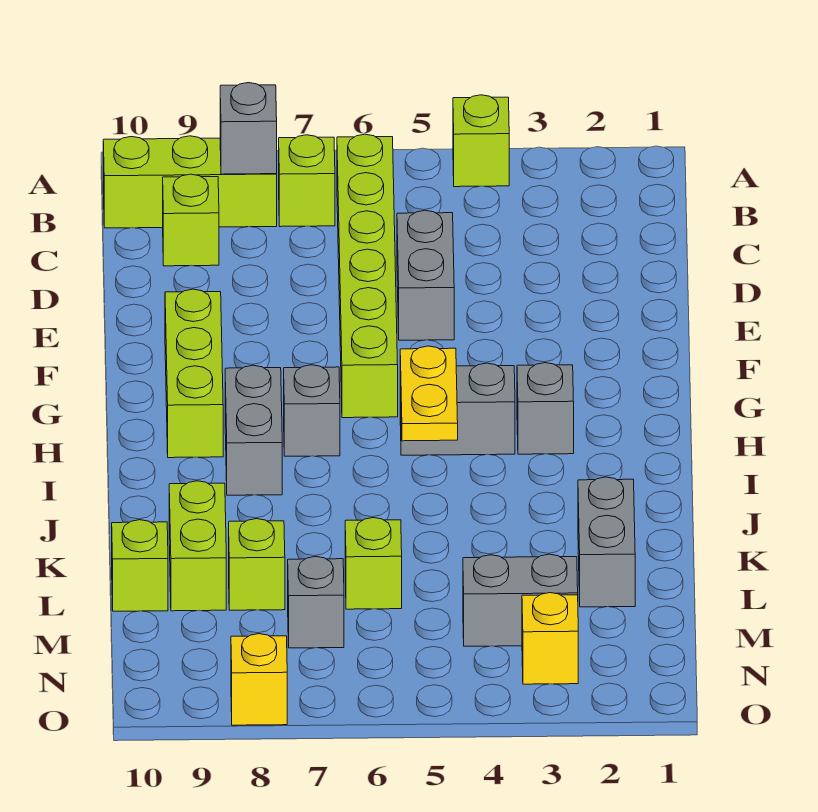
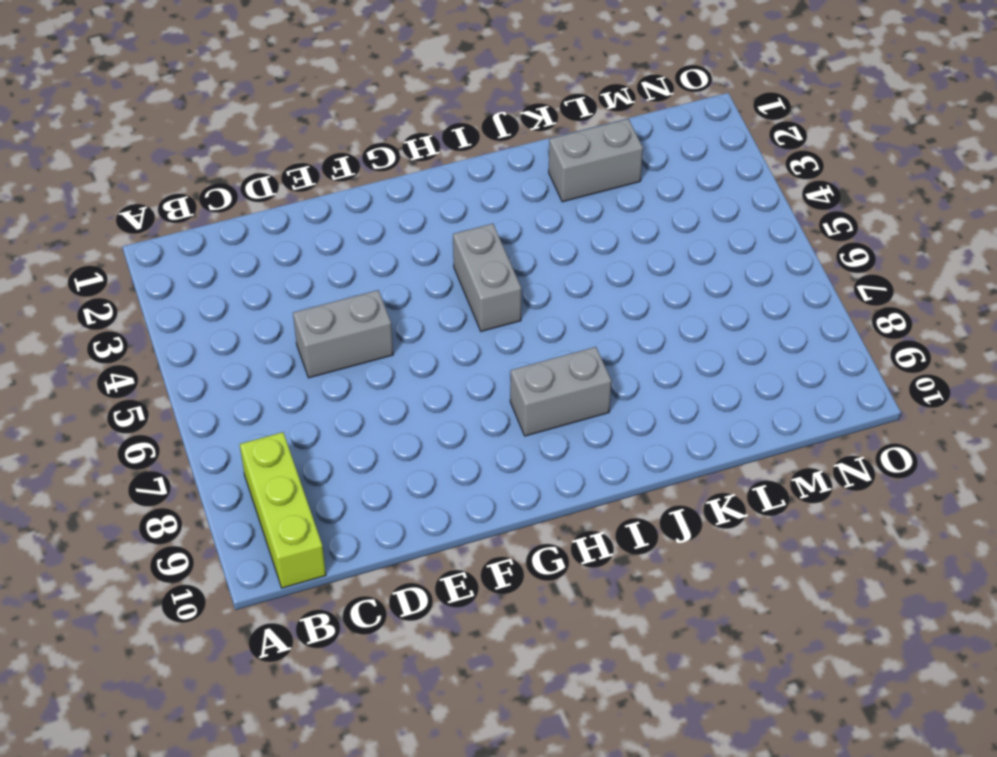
none -> lime 1x1 brick [453,95,509,187]
none -> lime 1x6 brick [337,134,398,418]
none -> lime 1x1 brick [279,135,335,227]

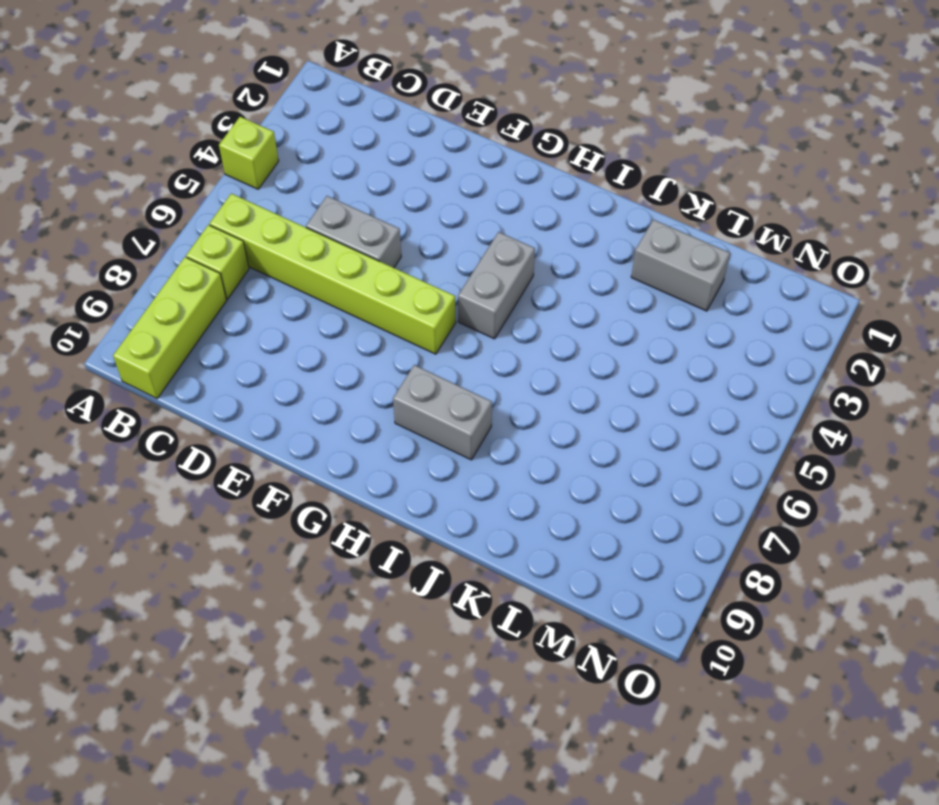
none -> lime 1x1 brick [163,174,219,266]
none -> lime 1x3 brick [165,289,223,458]
none -> grey 1x1 brick [517,363,574,454]

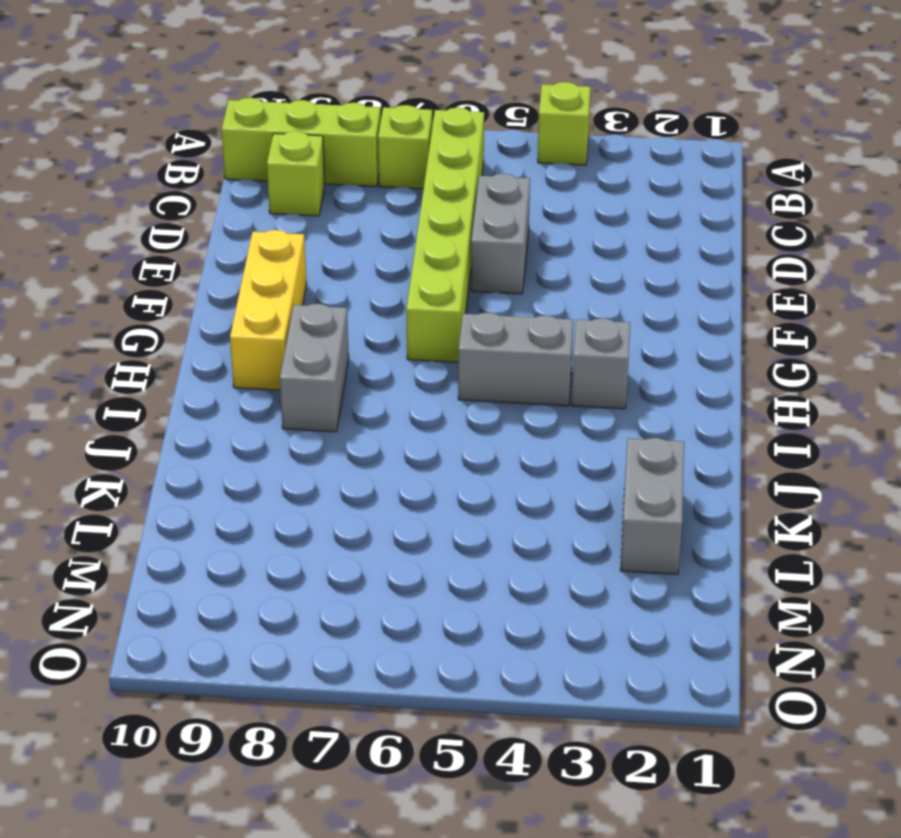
yellow 1x3 brick [230,230,307,390] -> lime 1x3 brick [165,289,223,458]
none -> grey 1x1 brick [284,365,340,456]
none -> lime 1x2 brick [169,481,226,611]
none -> lime 1x1 brick [345,518,402,609]

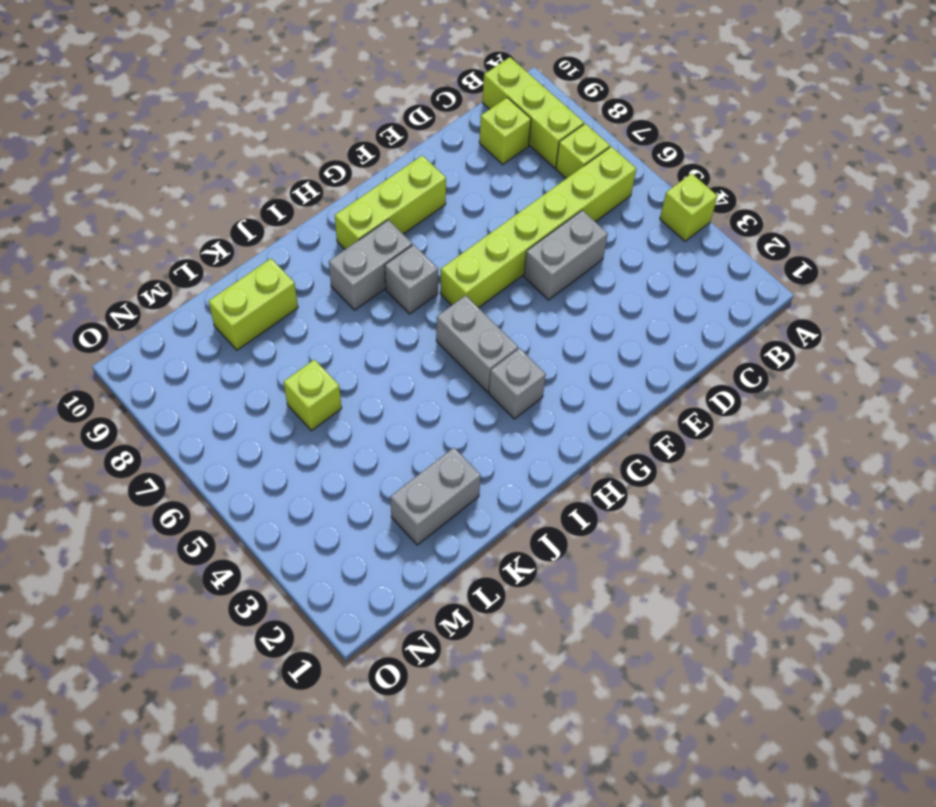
none -> lime 1x1 brick [229,519,285,610]
none -> lime 1x1 brick [112,520,168,611]
none -> grey 1x2 brick [463,554,578,646]

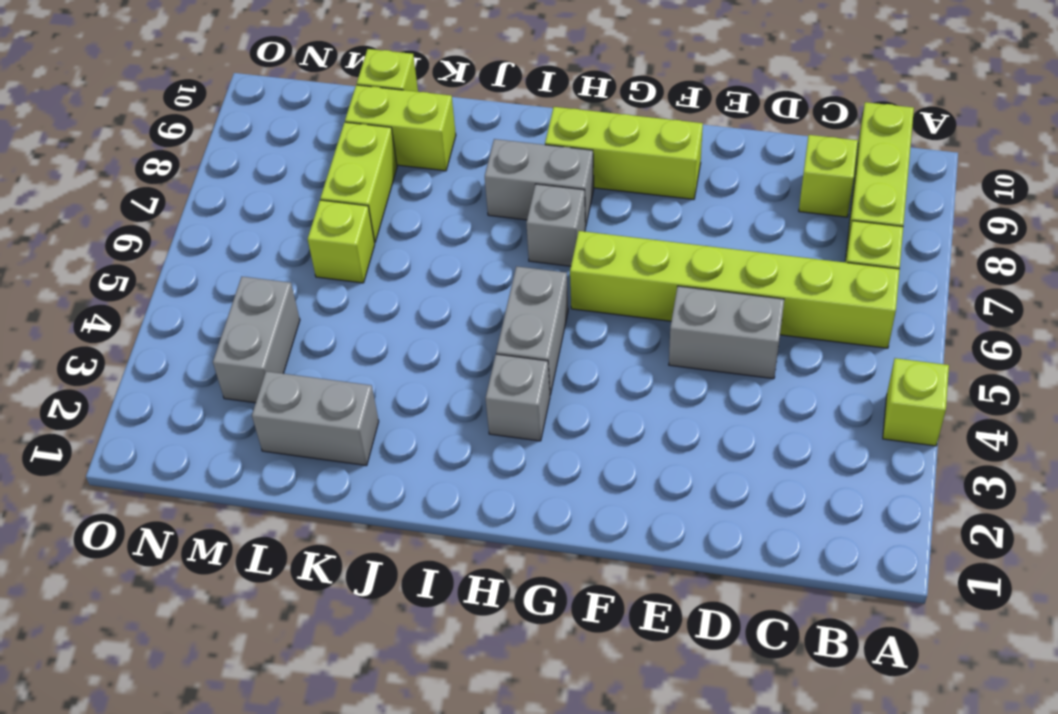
lime 1x2 brick [320,122,397,243] -> lime 1x1 brick [229,519,285,610]
none -> grey 1x1 brick [288,556,344,648]
none -> yellow 1x1 brick [522,593,578,684]
none -> yellow 1x1 brick [231,634,287,725]

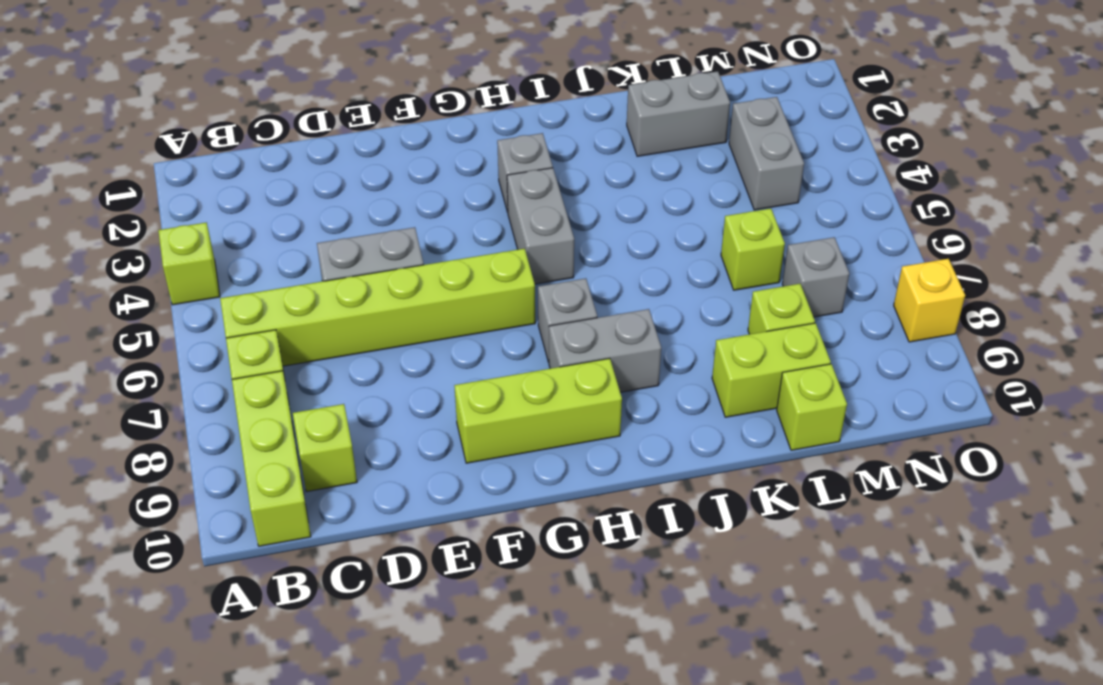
none -> yellow 1x1 brick [522,593,578,684]
none -> grey 1x1 brick [220,83,277,174]
none -> yellow 1x2 plate [400,346,458,441]

